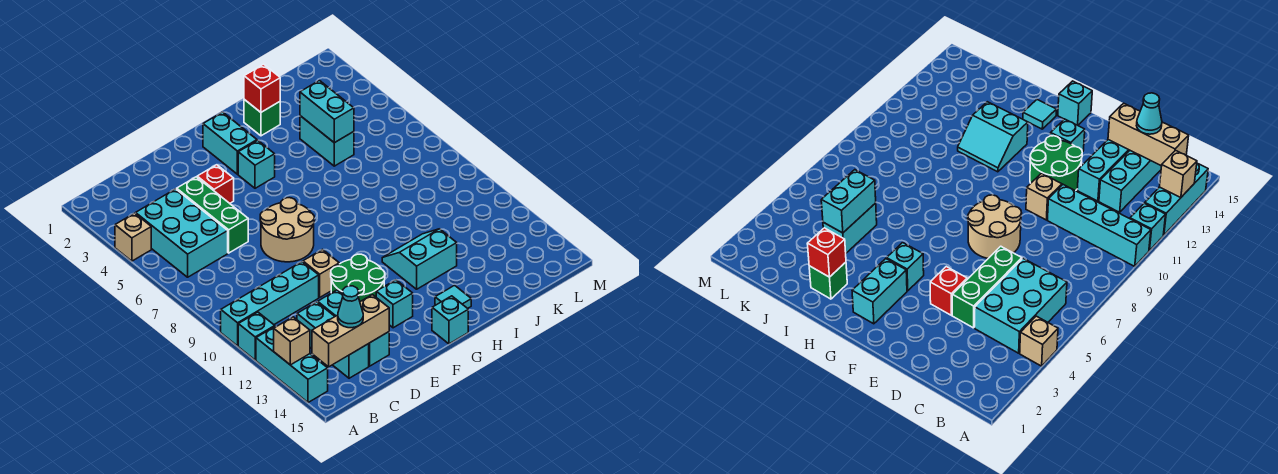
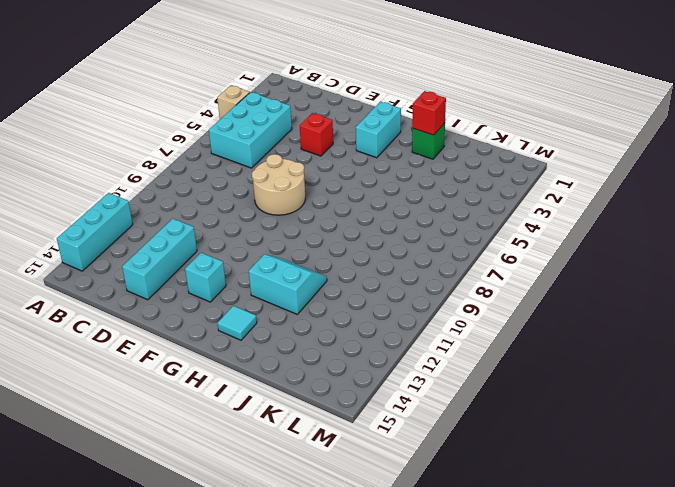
none -> cyan 1x4 brick [221,262,319,346]
none -> cyan 1x1 brick [238,312,275,360]
none -> cyan 1x3 brick [297,302,369,378]

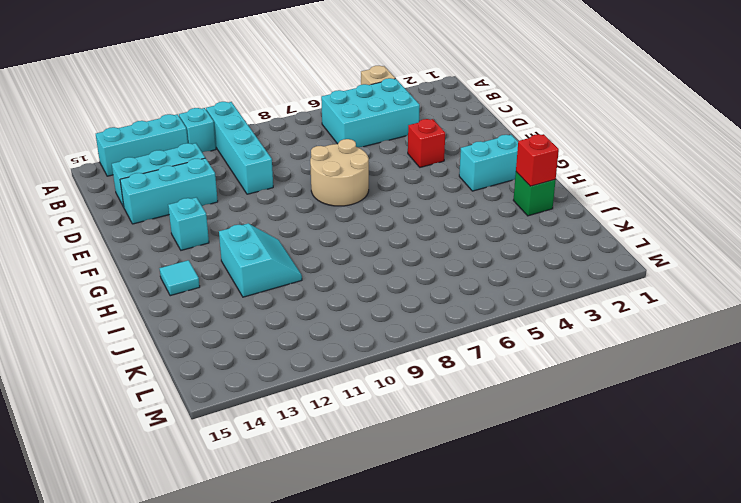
none -> green 1x3 brick [177,177,248,253]
none -> tan 1x1 brick [303,250,339,297]
none -> green 2x2 round brick [331,254,385,302]

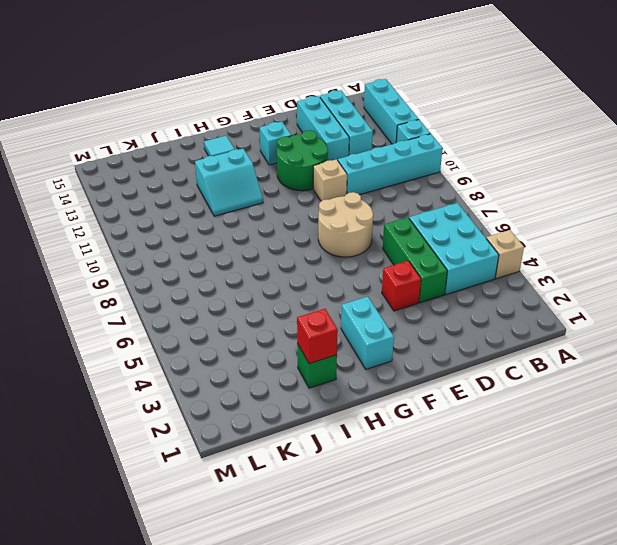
none -> cyan 1x1 brick [238,140,275,188]
none -> cyan 1x1 brick [432,296,468,344]
none -> cyan 1x2 brick [300,116,354,166]

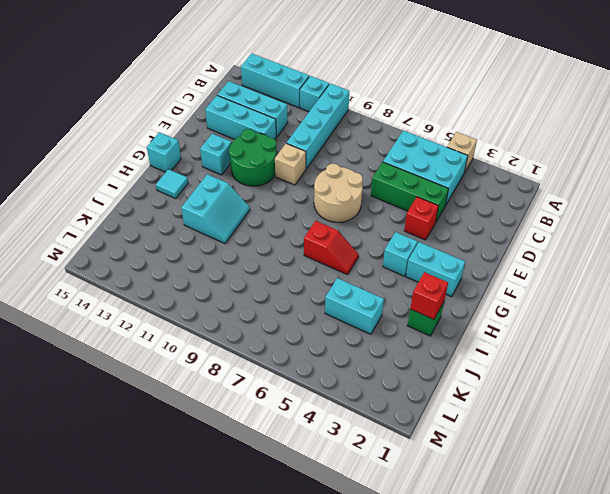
red 1x2 slope [304,221,359,275] -> none
none -> tan 1x1 brick [274,317,310,365]
none -> tan 1x3 brick [312,295,389,367]
none -> cyan 1x2 brick [300,81,354,143]

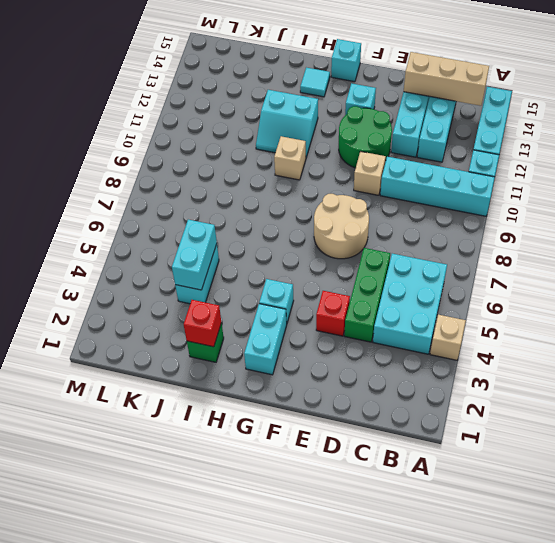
tan 1x1 brick [274,136,306,180] -> tan 1x1 brick moved to [274,317,310,365]
none -> cyan 1x1 cone [338,286,363,328]

